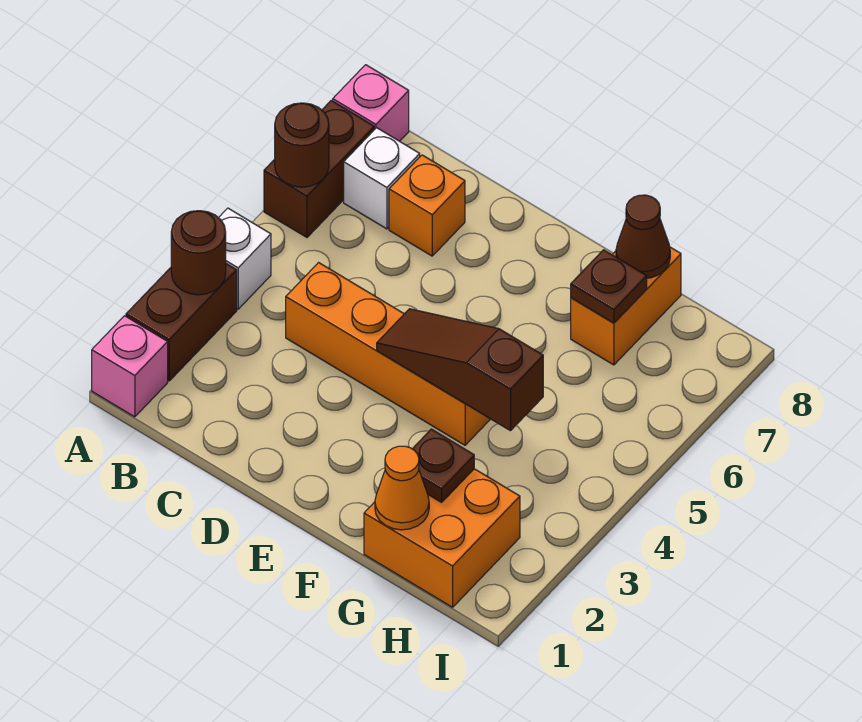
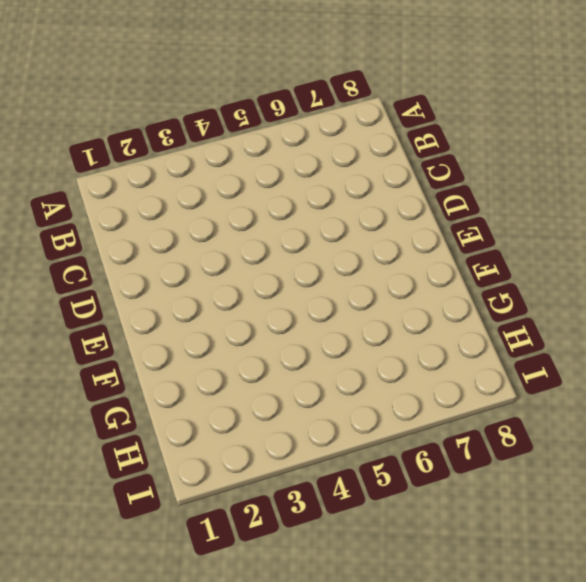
none -> pink 1x1 brick [92,316,168,417]
none -> brown 1x2 brick [126,264,237,381]
none -> white 1x1 brick [219,208,271,309]

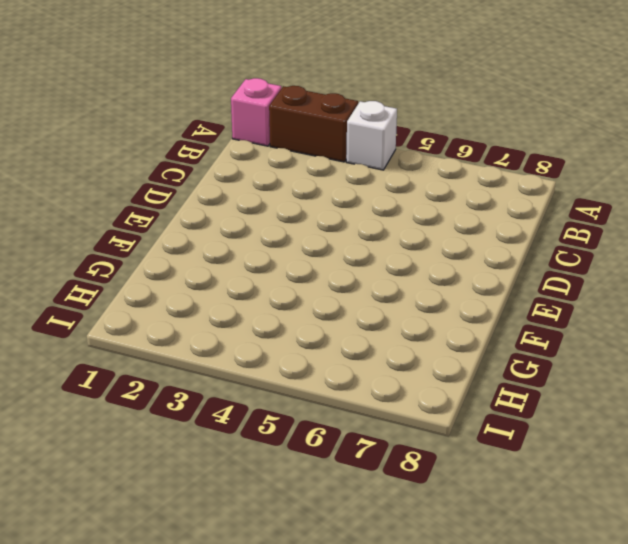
none -> brown 1x2 brick [264,101,374,237]
none -> pink 1x1 brick [333,65,409,141]
none -> white 1x1 brick [344,128,420,229]

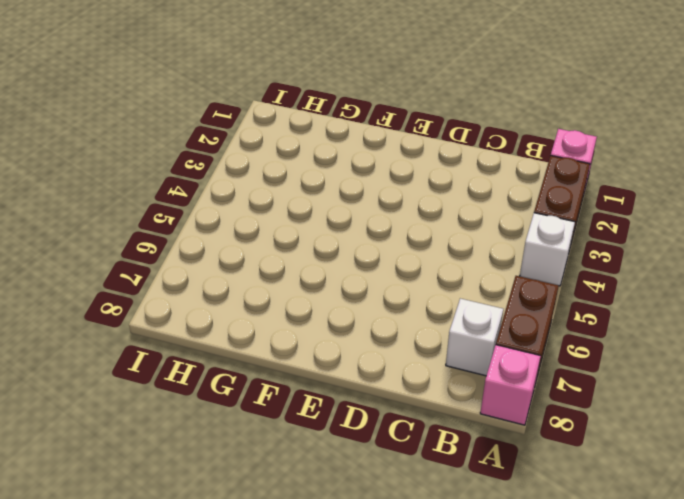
none -> orange 1x4 brick [286,263,490,445]
none -> orange 1x1 brick [389,155,465,256]
none -> orange 2x2 brick [364,469,520,607]

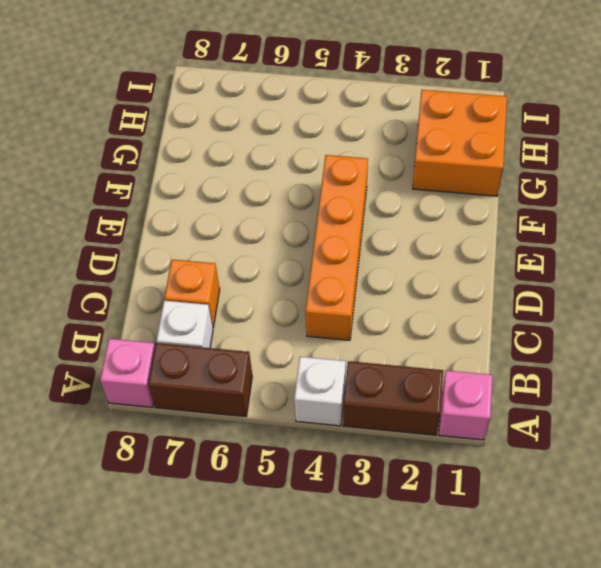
none -> orange 1x2 brick [571,247,681,365]
none -> brown 1x1 round brick [171,211,226,295]
none -> brown 1x1 round brick [275,103,329,187]

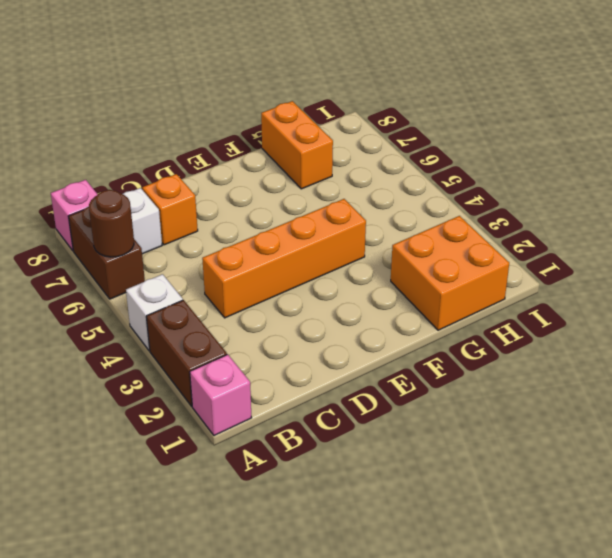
none -> brown 1x1 round brick [171,211,226,295]
none -> brown 1x3 slope [377,309,543,431]
none -> orange 1x1 cone [375,446,429,530]

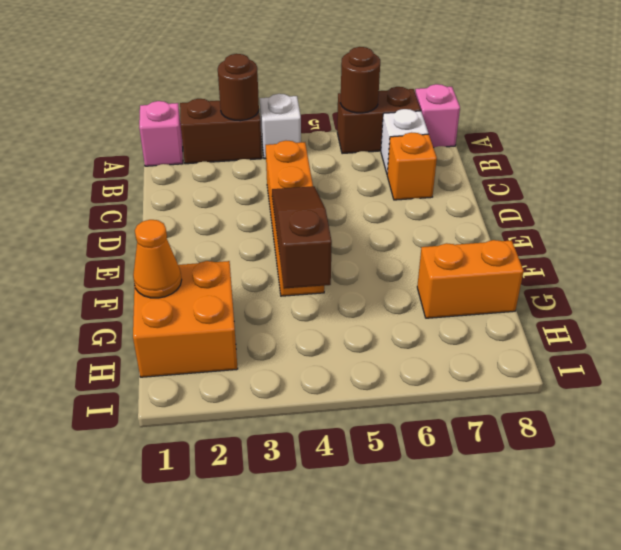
none -> brown 1x1 plate [413,429,474,502]
none -> brown 1x1 plate [571,250,647,323]
none -> brown 1x1 cone [616,195,670,278]

